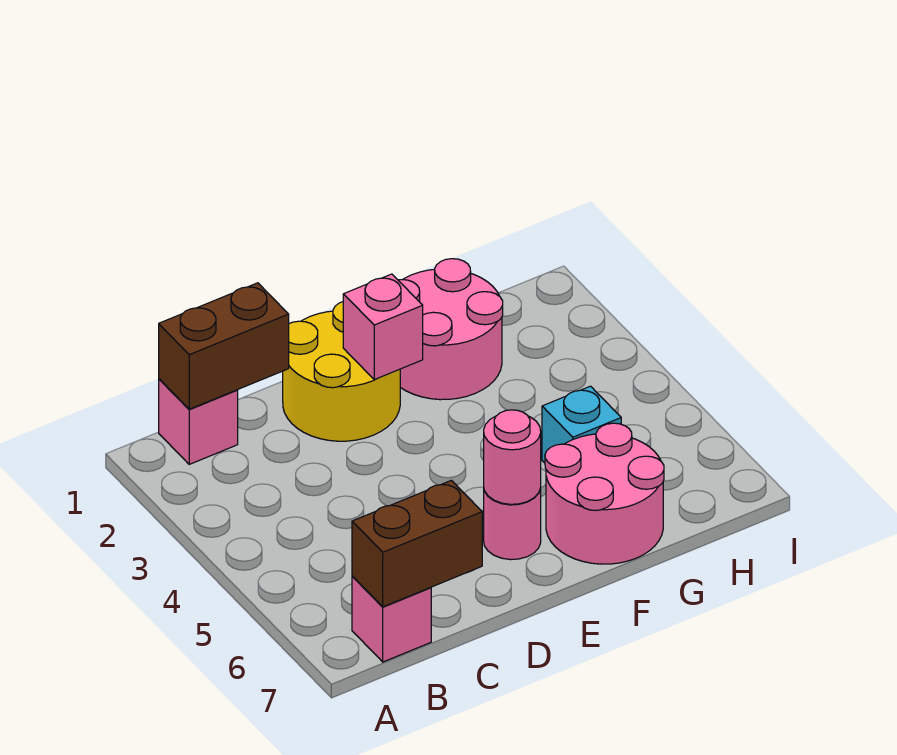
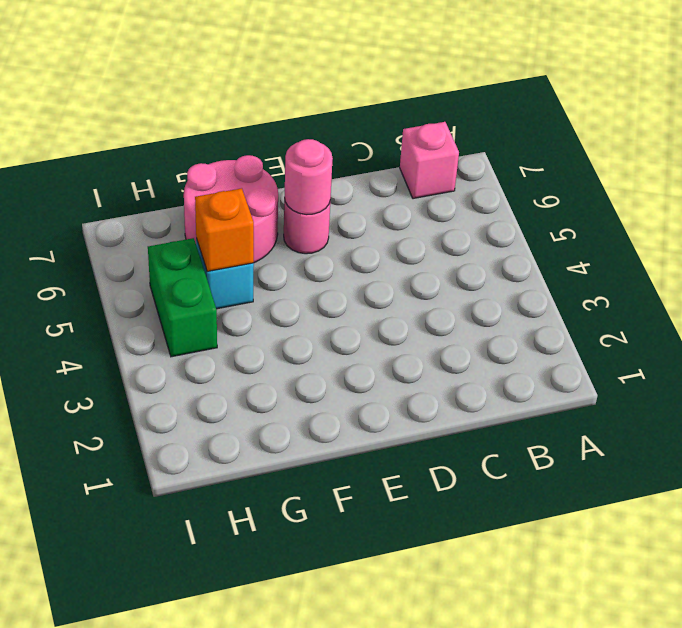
orange 1x1 brick [195,188,254,272] -> none
green 1x2 brick [148,238,217,357] -> none
none -> pink 1x1 brick [159,379,238,464]
none -> yellow 2x2 round brick [283,302,400,441]

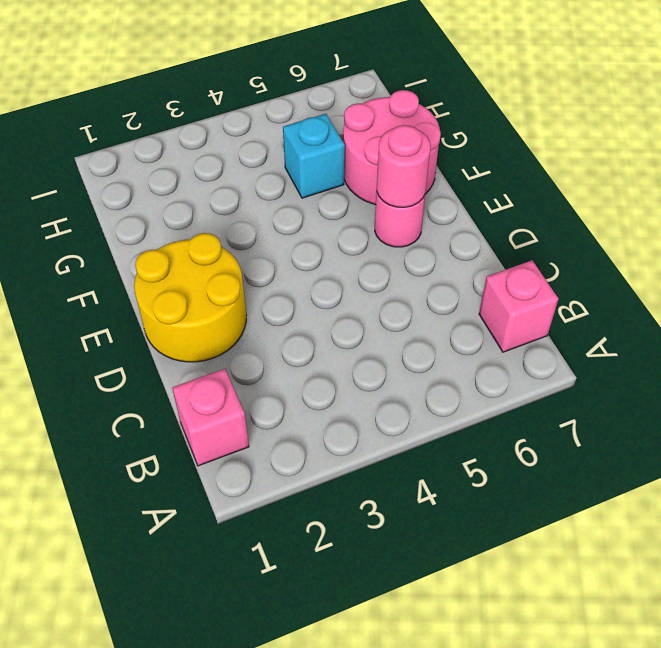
none -> pink 2x2 round brick [398,259,503,400]
none -> brown 1x2 brick [159,283,289,409]

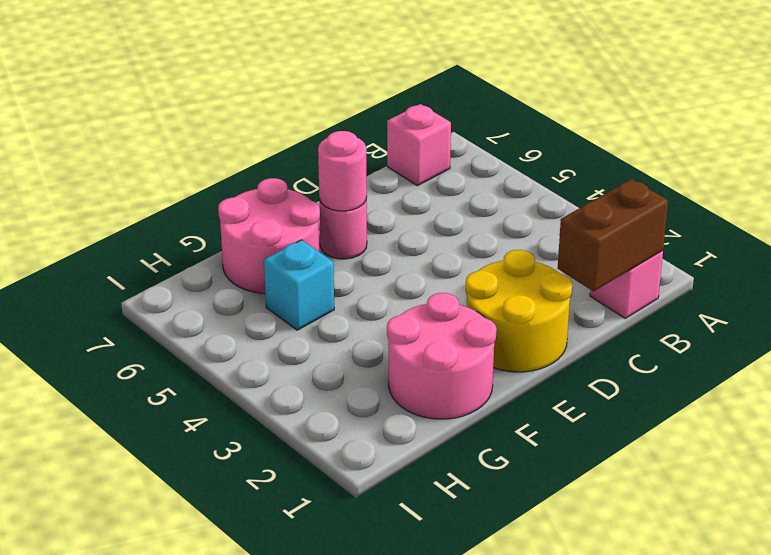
none -> brown 1x2 brick [352,480,482,607]
none -> pink 1x1 brick [343,274,423,380]

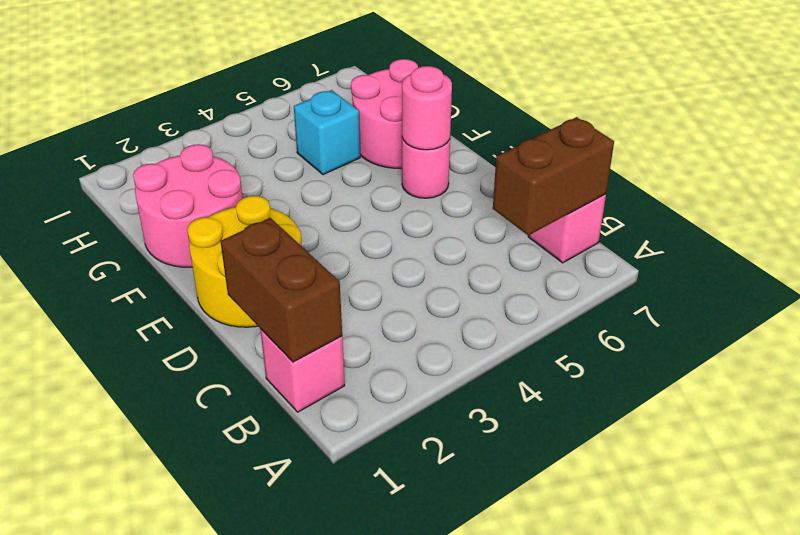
brown 1x2 brick [493,117,614,236] -> brown 1x2 brick turned to [352,480,482,607]
none -> pink 1x1 brick [343,274,423,380]

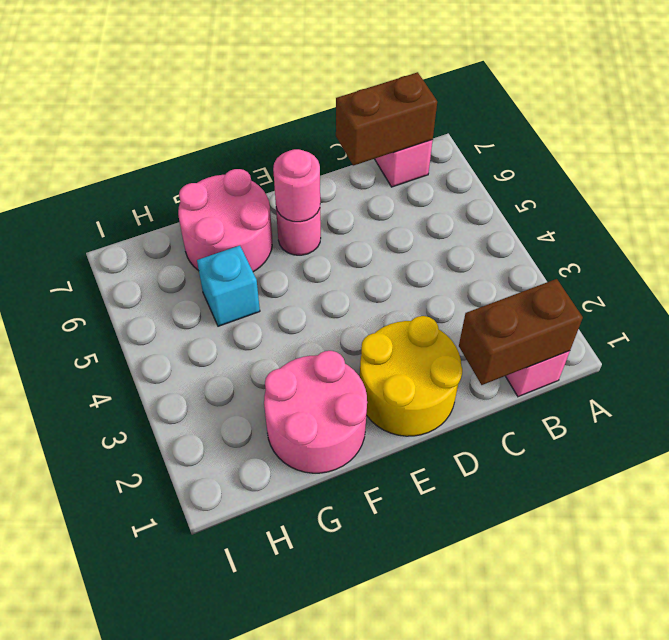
none -> pink 1x1 brick [343,274,423,380]

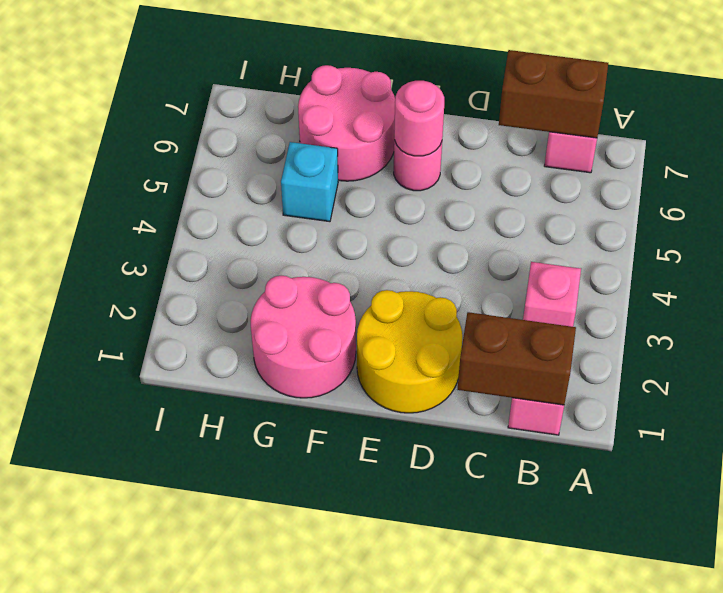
pink 1x1 brick [523,262,581,327] -> pink 1x1 brick moved to [343,274,423,380]

